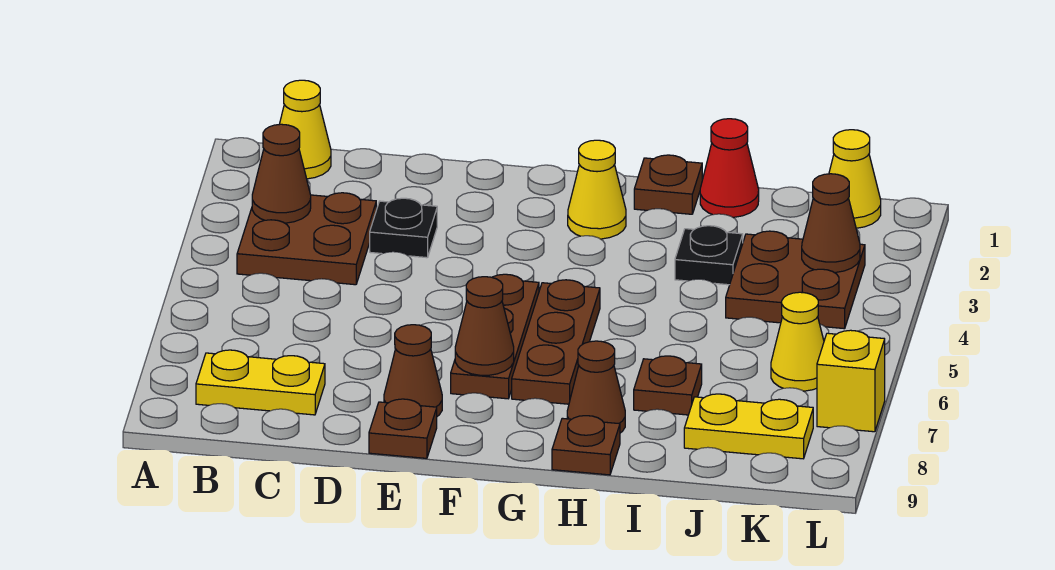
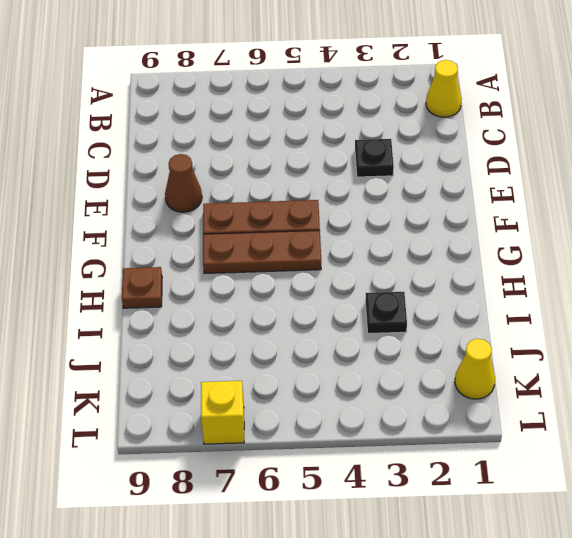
none -> brown 2x2 plate [237,193,376,285]
none -> yellow 1x2 plate [196,350,325,415]
none -> brown 1x1 plate [369,399,437,458]

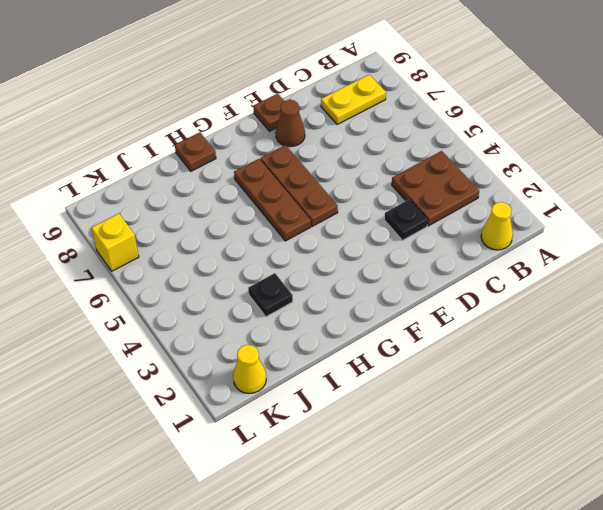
none -> yellow 1x1 cone [568,140,626,239]
none -> brown 1x1 plate [634,155,702,214]
none -> brown 1x1 cone [567,341,625,433]

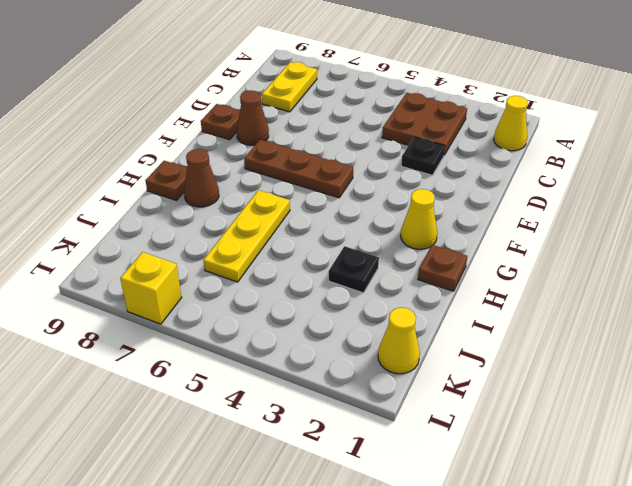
yellow 1x3 plate [203,190,290,282] -> none
none -> brown 1x3 plate [512,280,600,404]
none -> red 1x1 cone [700,119,759,217]
none -> brown 1x1 plate [634,356,702,415]

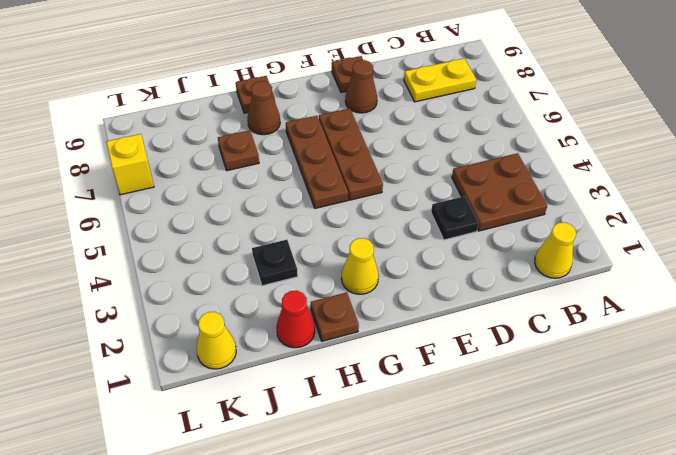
none -> brown 2x2 plate [726,231,865,329]
none -> yellow 1x2 plate [684,394,813,459]
none -> yellow 1x1 cone [771,292,824,391]

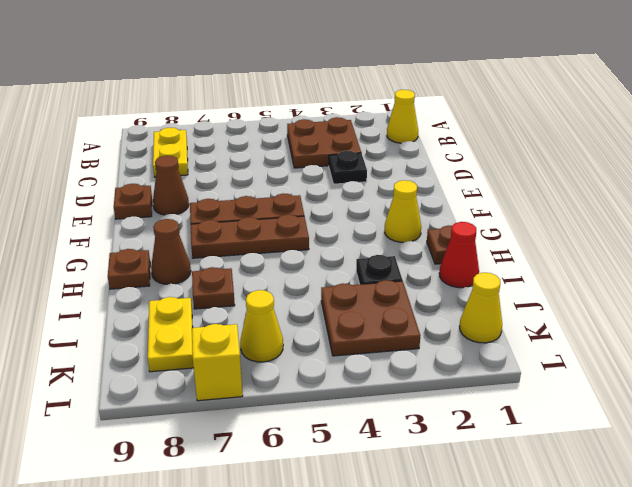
none -> brown 1x1 cone [252,124,311,223]
none -> brown 1x1 cone [455,277,514,375]
none -> brown 1x1 cone [802,174,860,273]

